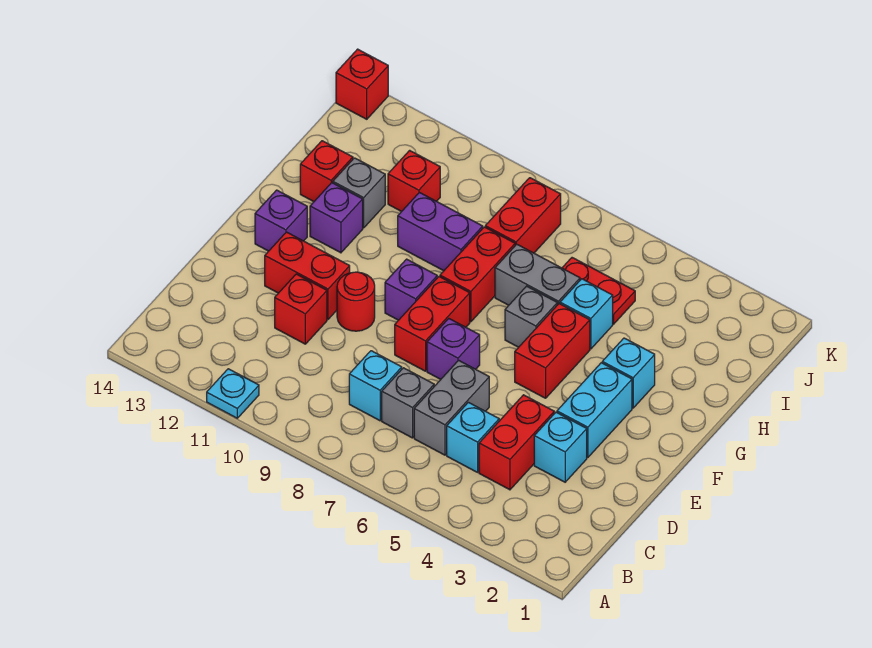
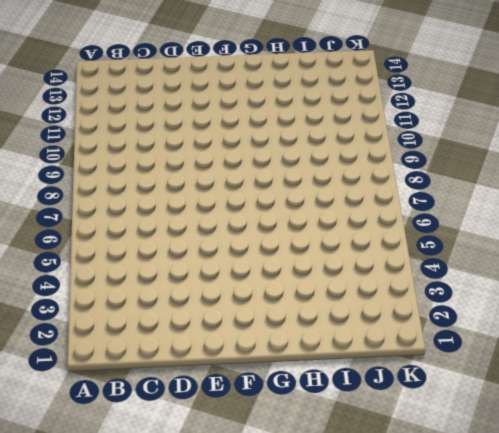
none -> cyan 1x1 plate [207,369,259,418]
none -> red 1x2 brick [479,395,554,490]
none -> cyan 1x1 brick [447,402,499,472]

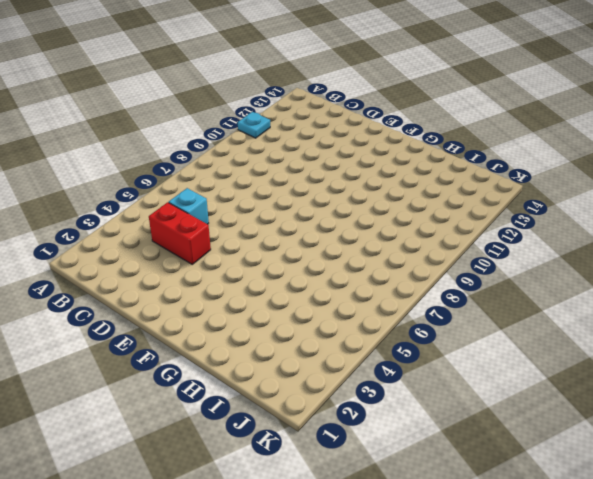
none -> grey 1x2 brick [414,360,489,455]
none -> grey 1x1 brick [382,368,434,438]
none -> cyan 1x1 brick [349,351,402,421]

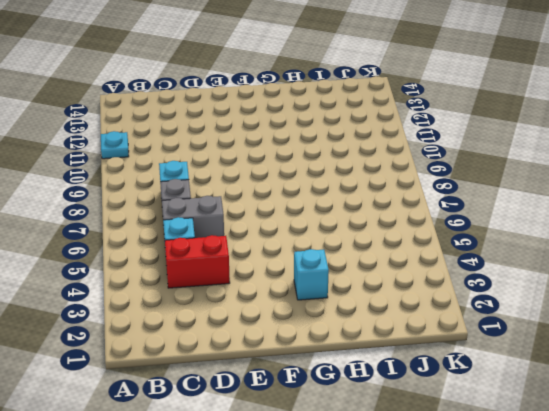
none -> cyan 1x1 brick [534,412,587,482]
none -> red 1x1 brick [275,274,327,344]
none -> cyan 1x2 brick [557,363,632,458]

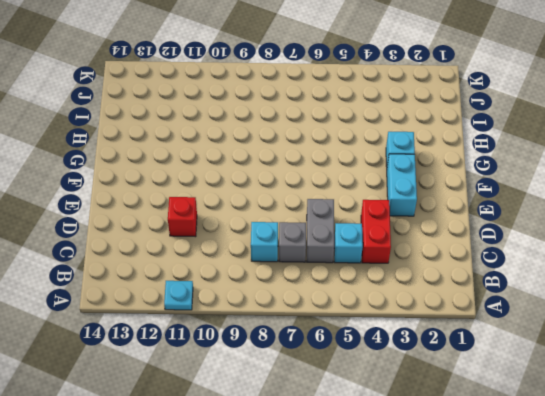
none -> cyan 1x1 brick [534,412,587,482]
none -> purple 1x1 brick [427,319,480,379]
none -> red 1x2 brick [395,277,470,371]

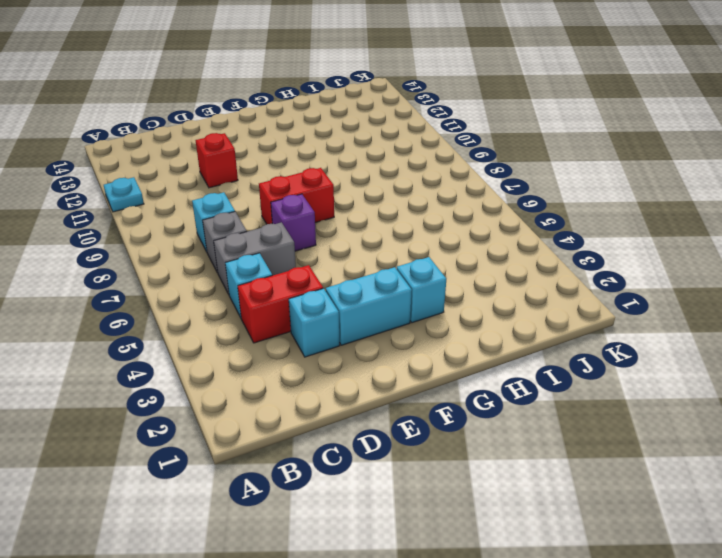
none -> red 1x1 round brick [337,272,375,331]
none -> red 1x2 brick [265,232,350,319]
none -> red 1x2 brick [515,304,590,398]

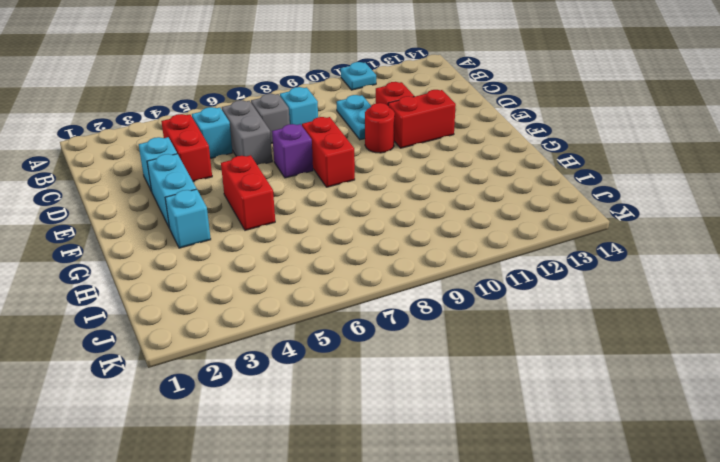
cyan 1x2 plate [337,95,371,140] -> none
none -> purple 1x1 brick [385,259,437,320]
none -> purple 1x1 brick [255,190,307,251]
none -> grey 1x1 brick [505,286,557,347]

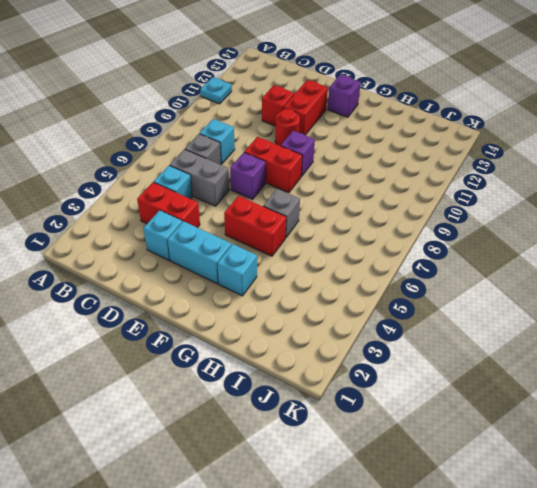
none -> red 1x2 brick [440,227,515,322]
none -> purple 1x1 brick [310,183,363,253]
none -> cyan 1x1 brick [560,279,613,349]

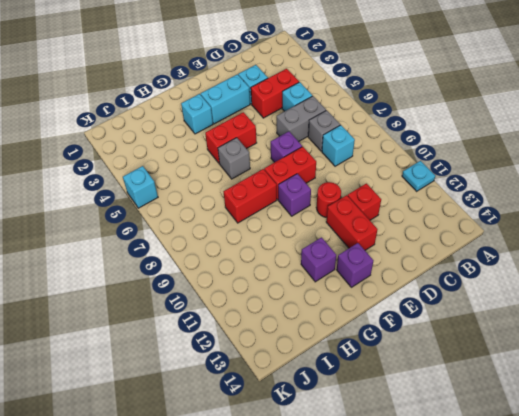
cyan 1x1 brick [123,166,158,208] -> cyan 1x1 brick moved to [560,279,613,349]
none -> grey 1x2 brick [495,244,580,305]
none -> purple 1x2 brick [398,192,483,271]
none -> grey 1x1 brick [333,158,385,228]

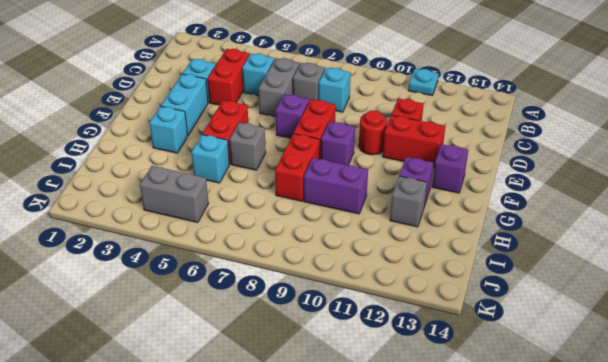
grey 1x2 brick [140,166,209,223] -> grey 1x2 brick moved to [495,244,580,305]
none -> red 1x1 brick [300,141,353,202]
none -> red 1x2 plate [562,258,635,324]
none -> red 1x2 brick [485,178,561,253]

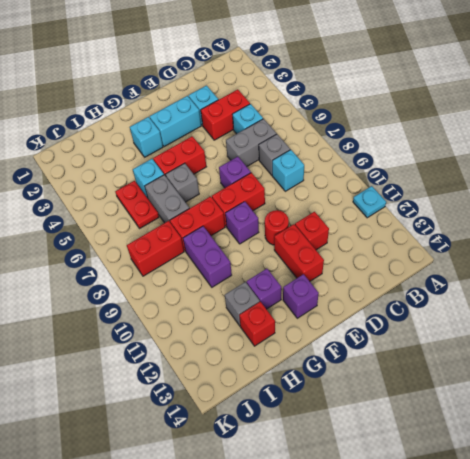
none -> red 1x1 brick [388,150,440,212]
none -> red 1x1 brick [336,49,388,119]

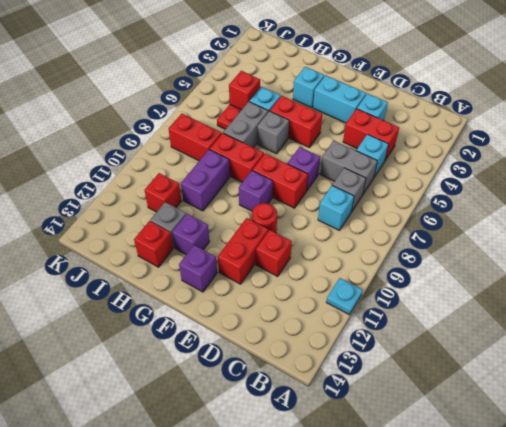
red 1x1 brick [229,71,260,110] -> red 1x1 brick moved to [336,49,388,119]

